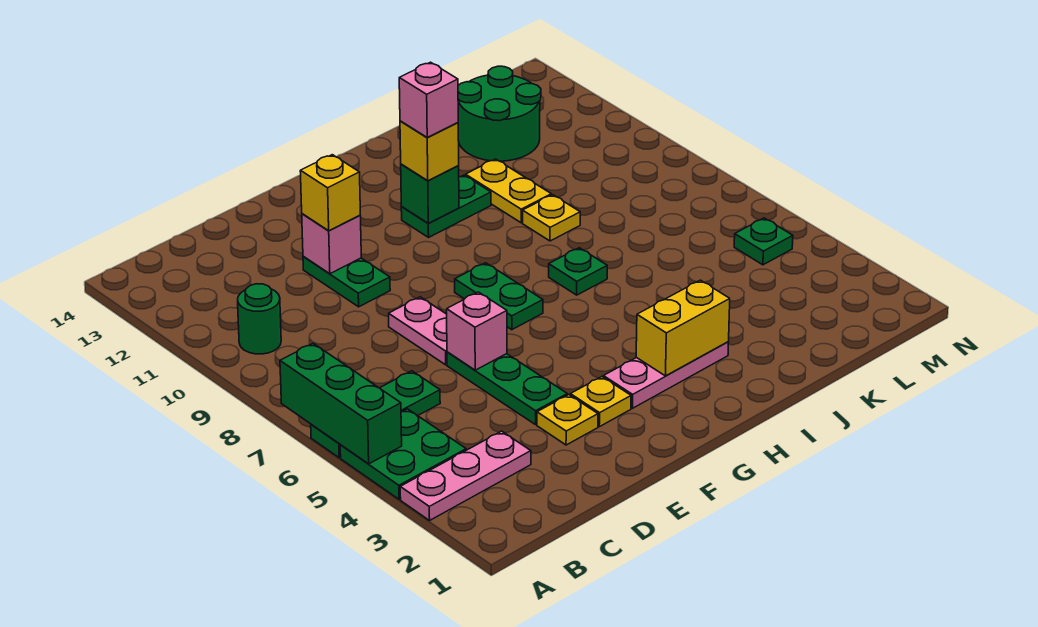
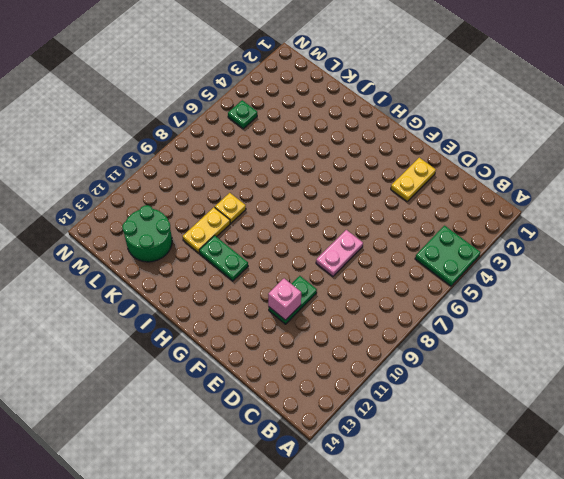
yellow 1x2 plate [391,158,436,201] -> yellow 1x1 plate [537,395,598,445]
none -> pink 1x3 plate [400,431,531,520]
none -> green 1x3 plate [311,371,440,458]
none -> green 1x1 round brick [238,284,281,354]

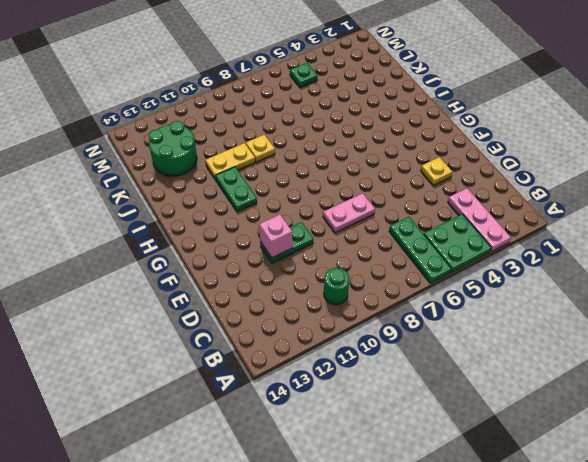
none -> green 1x3 plate [447,352,567,425]
none -> yellow 1x1 plate [570,377,631,427]
none -> pink 1x3 plate [603,342,729,408]

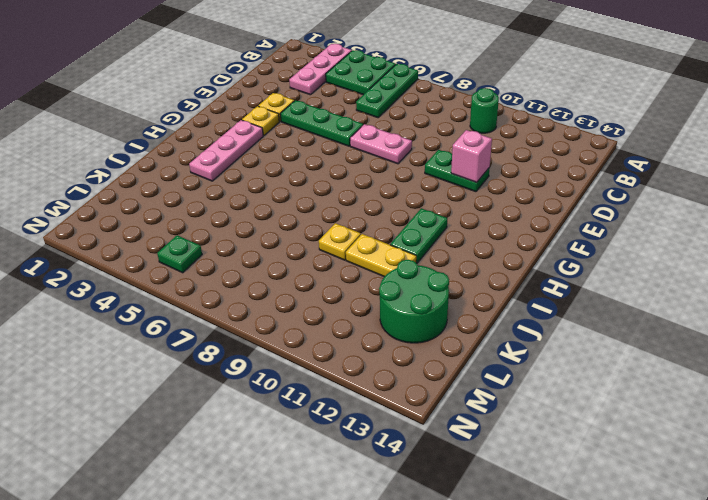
none -> green 1x2 plate [455,263,543,330]
none -> green 1x1 plate [549,248,607,295]
none -> green 1x3 brick [280,344,402,464]

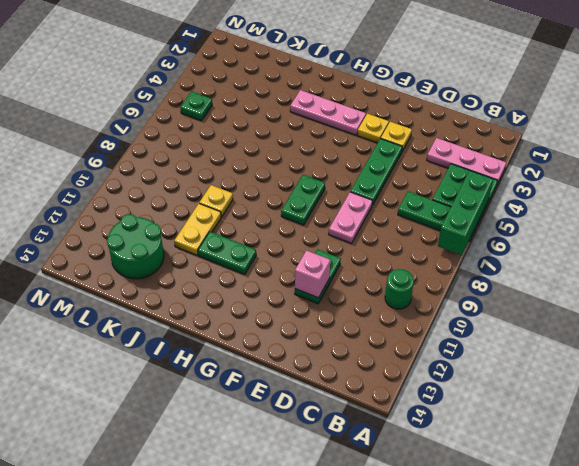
none -> green 1x1 plate [549,248,607,295]
none -> pink 1x1 brick [447,292,507,370]
none -> yellow 1x2 brick [636,280,730,376]

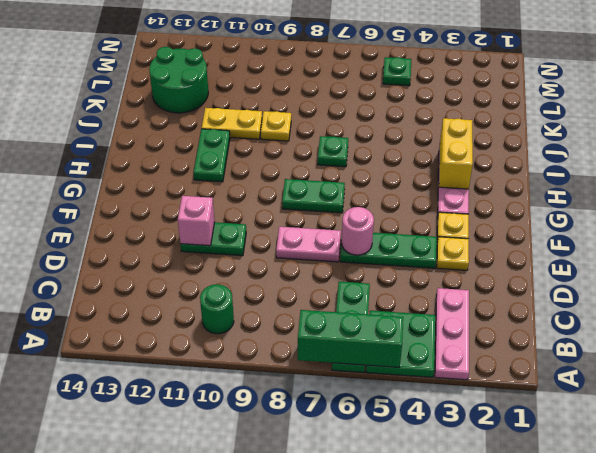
pink 1x1 round brick [342,207,374,255] -> pink 1x1 brick [447,292,507,370]
none -> green 1x1 brick [401,164,459,223]
none -> yellow 1x1 brick [300,155,360,231]
none -> yellow 1x1 brick [400,121,459,181]

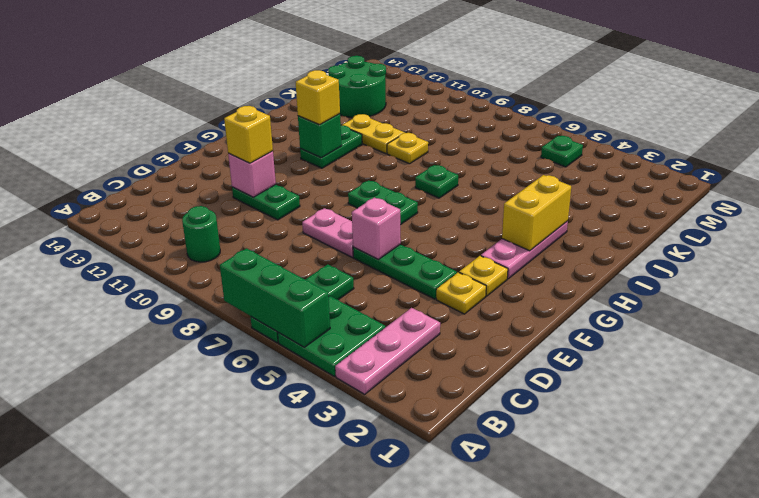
none -> pink 1x1 brick [399,62,458,137]

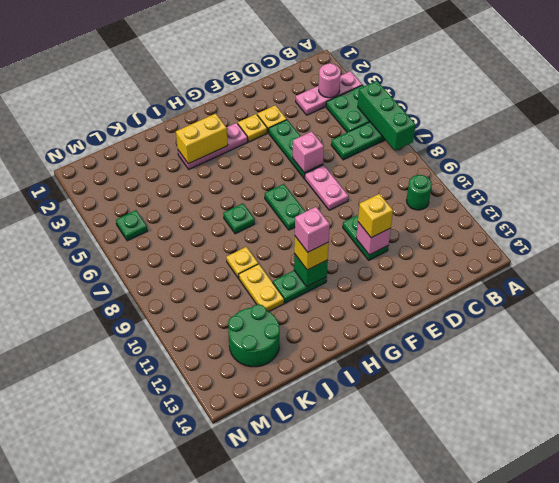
pink 1x1 round brick [319,63,341,98] -> none

